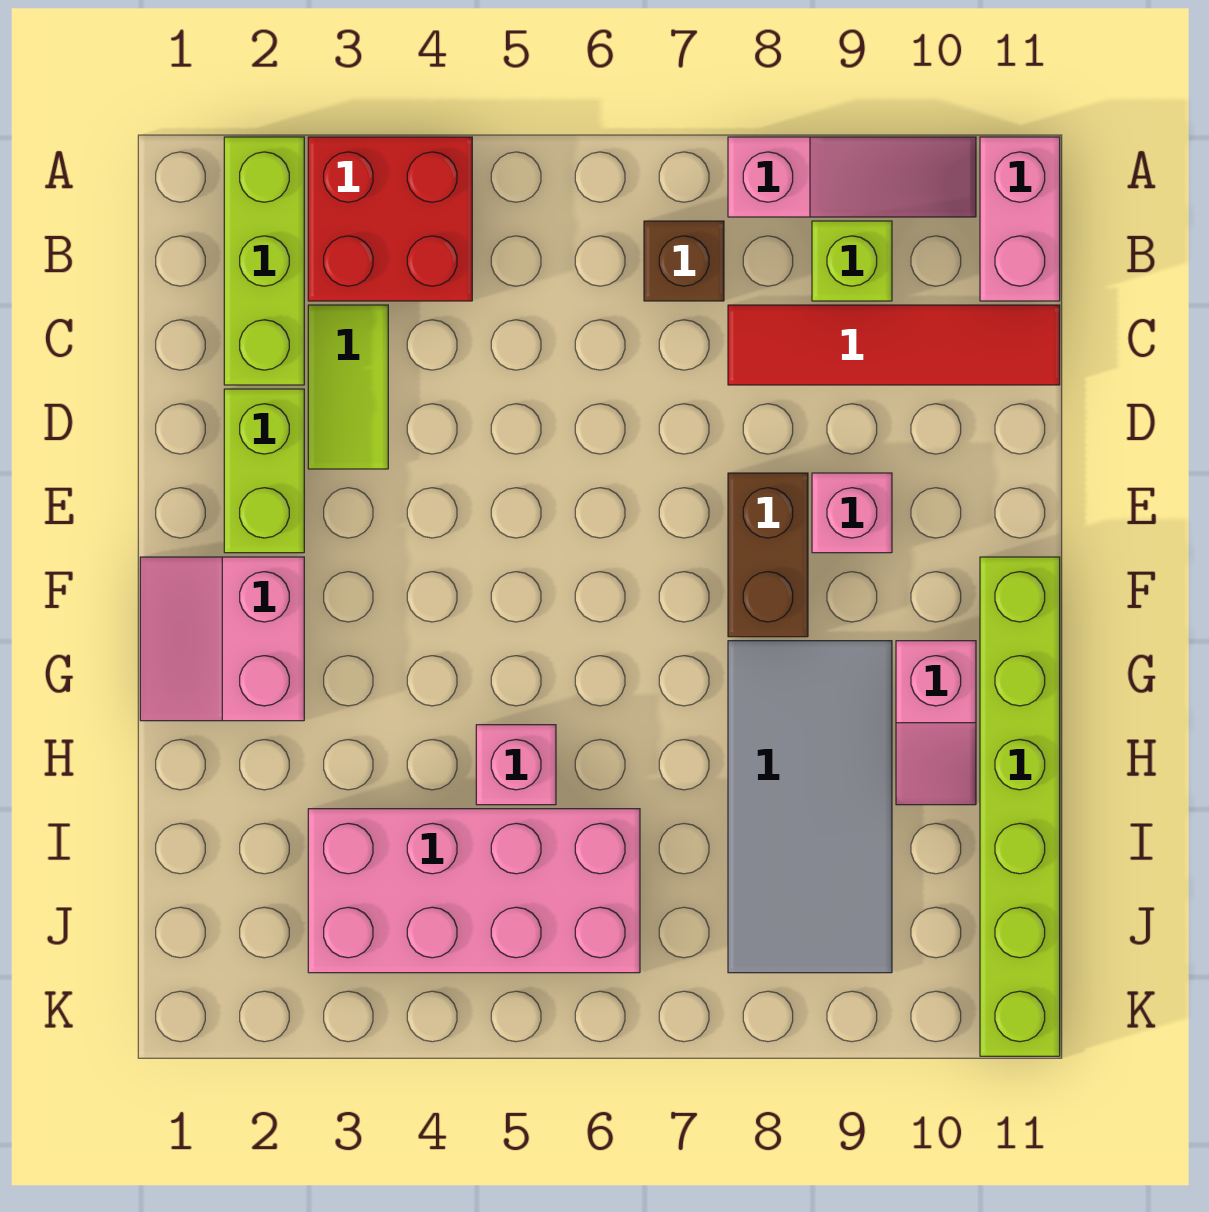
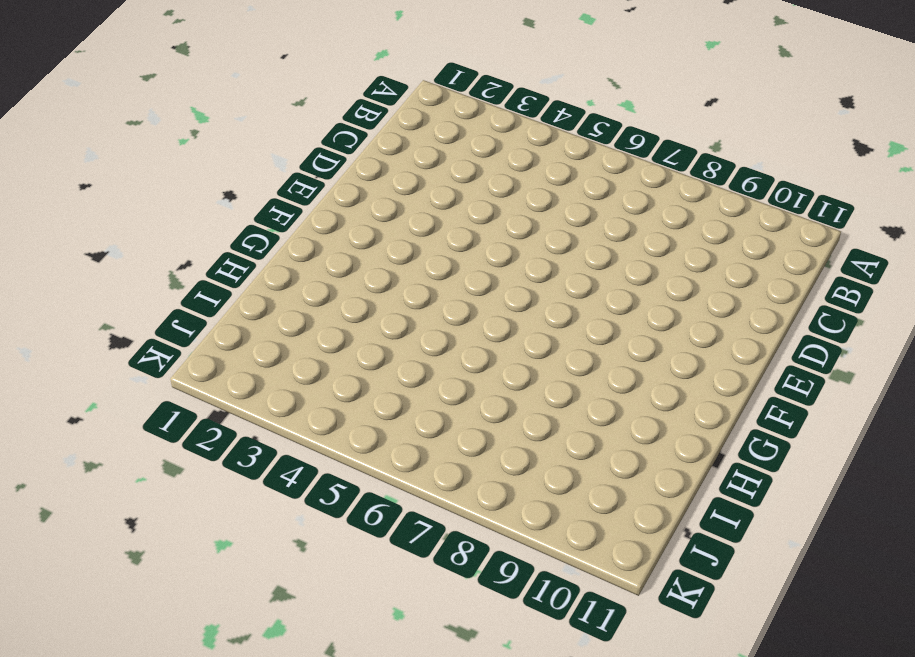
none -> lime 1x3 brick [224,137,304,385]
none -> red 2x2 brick [308,137,472,301]
none -> pink 1x3 slope [728,137,976,217]

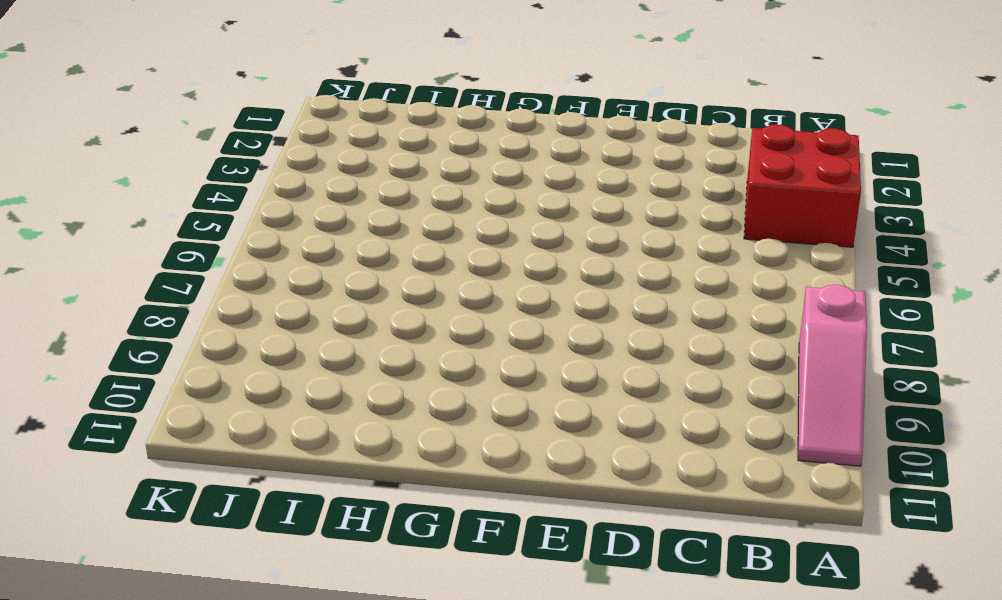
none -> lime 1x3 brick [224,137,304,385]
none -> pink 1x2 brick [980,137,1060,301]
none -> brown 1x1 brick [644,221,724,301]

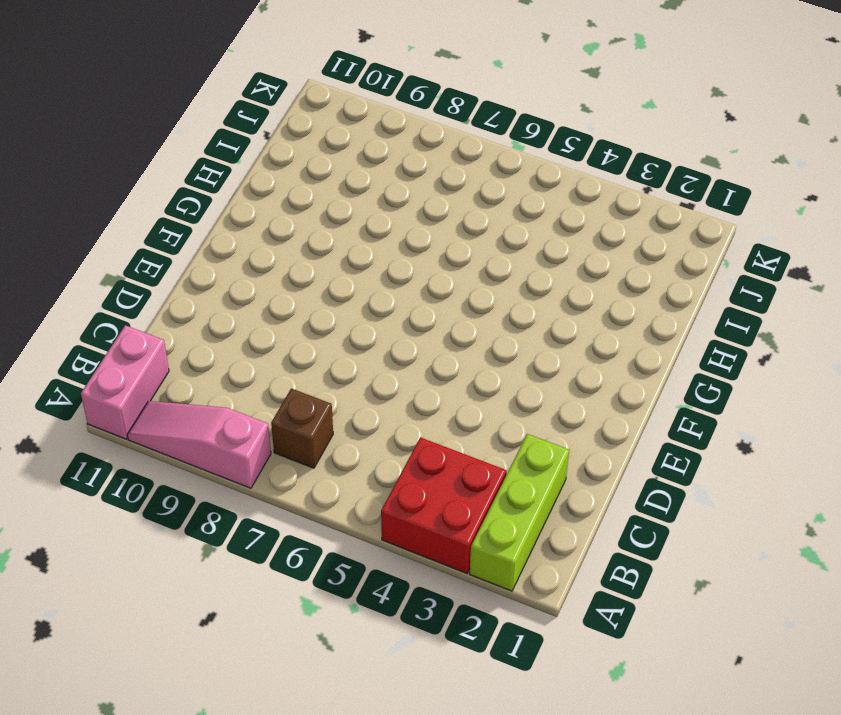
none -> lime 1x1 brick [812,221,892,301]
none -> lime 1x2 tile [308,305,388,469]
none -> red 1x4 tile [728,305,1060,385]

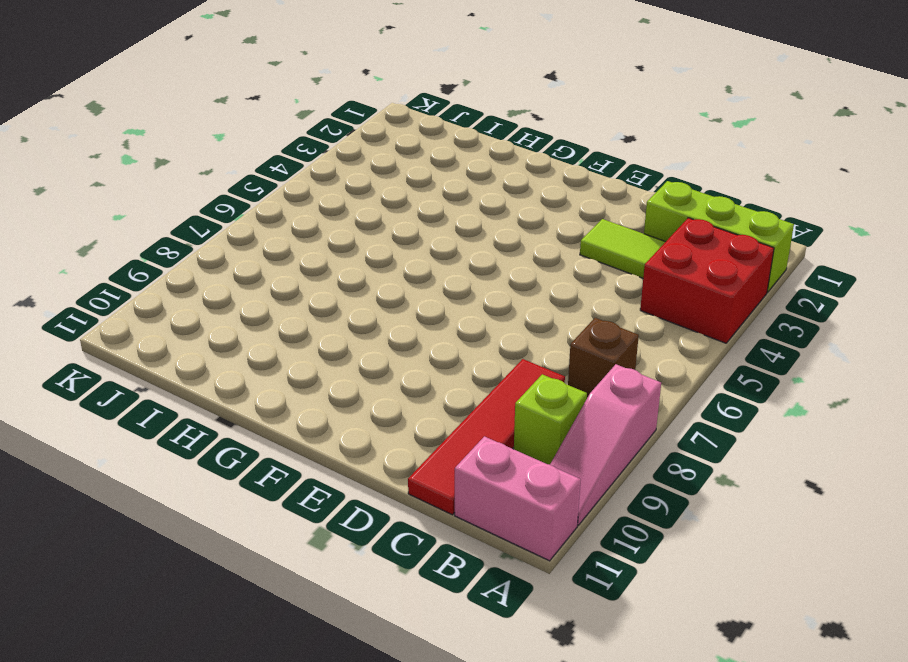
none -> lime 1x2 brick [224,389,304,553]
none -> brown 1x2 brick [728,473,808,637]
none -> pink 1x1 brick [812,473,892,553]

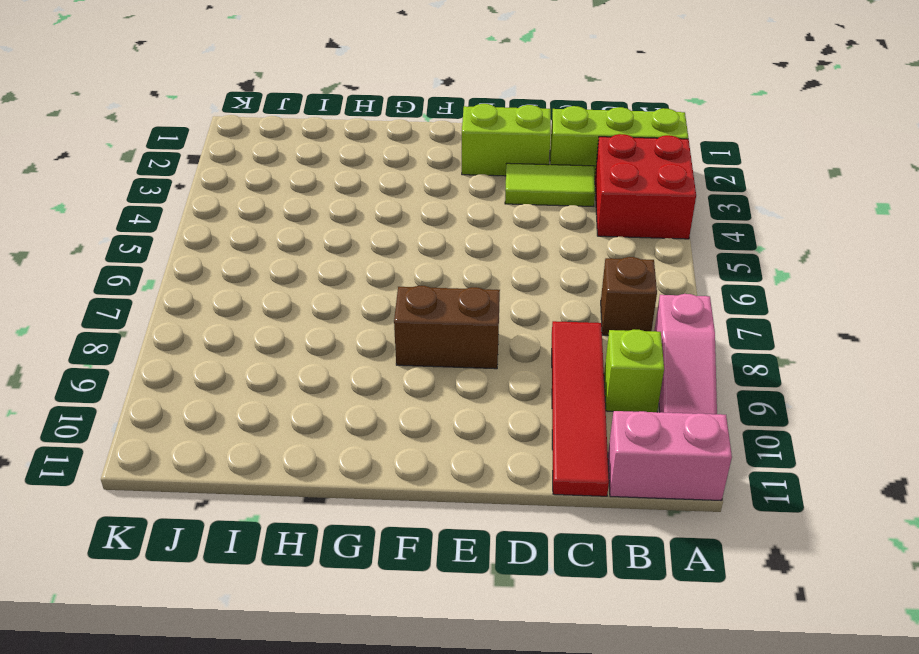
none -> pink 1x1 brick [812,473,892,553]
none -> pink 2x2 slope [140,557,304,721]
none -> lime 1x6 brick [980,557,1060,1056]

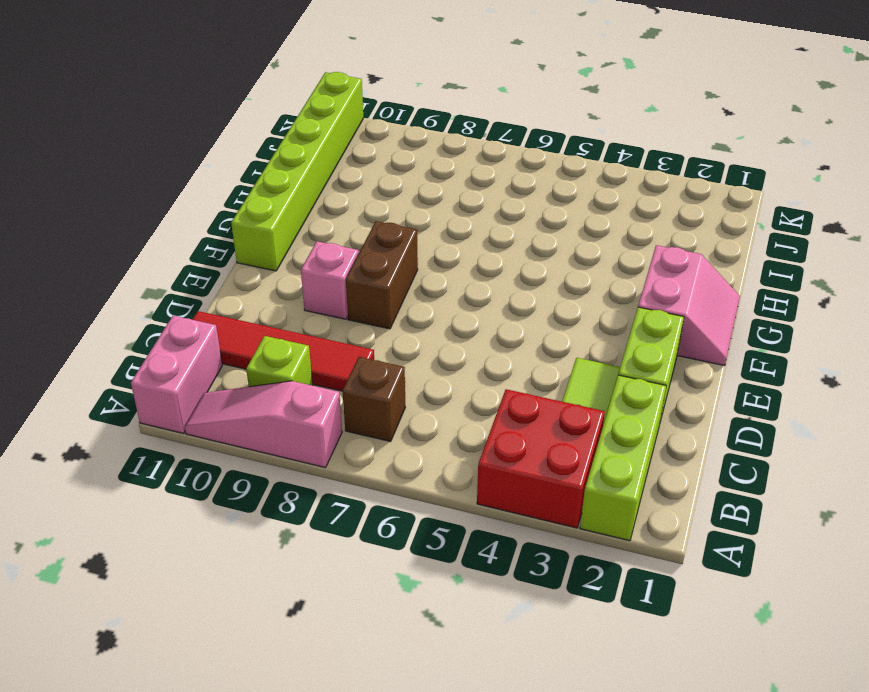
none -> grey 2x4 tile [728,641,892,973]
none -> pink 1x2 slope [896,641,976,805]
none -> pink 1x1 brick [476,725,556,805]

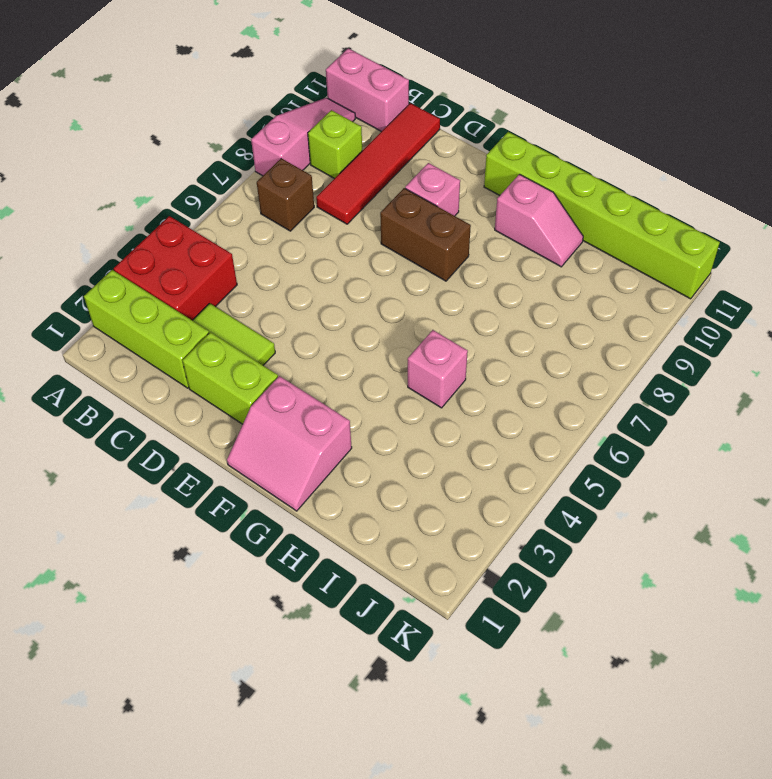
none -> grey 2x4 tile [728,641,892,973]
none -> pink 2x4 brick [308,809,640,973]

